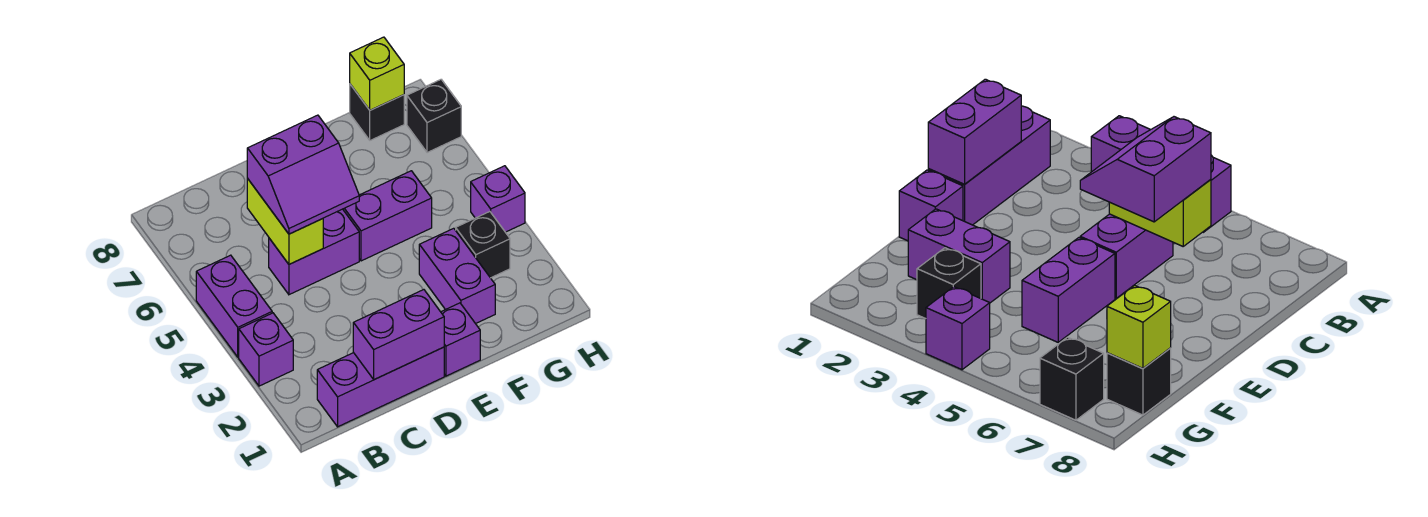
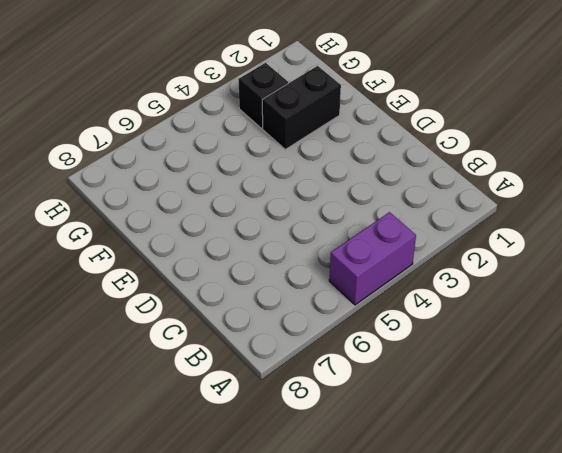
black 1x2 brick [262,66,341,149] -> purple 1x2 brick [419,228,495,324]
none -> purple 1x1 brick [239,313,293,386]
none -> purple 1x3 brick [317,347,444,427]
none -> purple 1x2 brick [269,209,359,295]

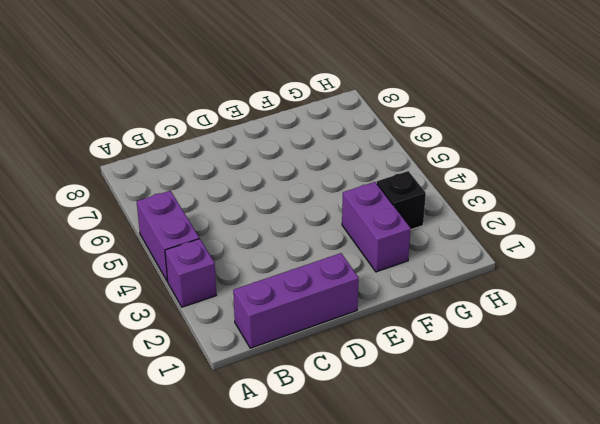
none -> purple 1x2 brick [269,209,359,295]
none -> purple 1x1 brick [441,303,480,376]
none -> purple 1x2 brick [343,171,432,261]

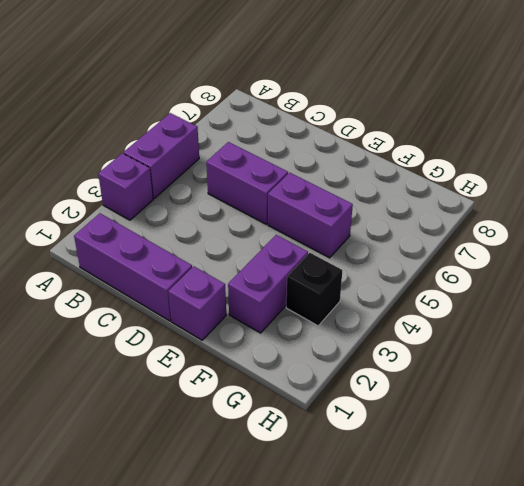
none -> black 1x1 brick [350,84,404,140]
none -> purple 1x1 brick [471,166,525,232]
none -> black 1x1 brick [407,80,461,153]

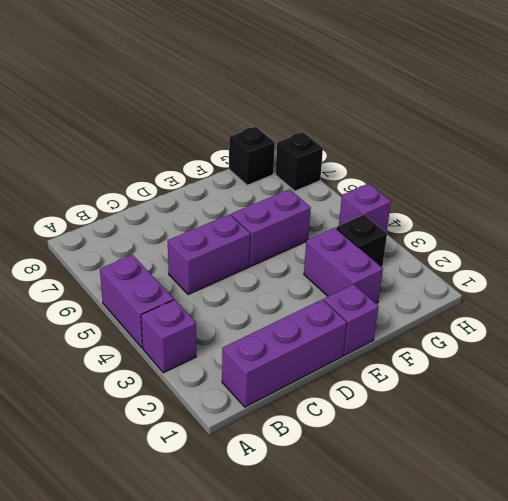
none -> purple 1x2 brick [353,290,444,380]
none -> lime 1x2 brick [247,179,323,264]
none -> lime 1x1 brick [350,37,404,110]

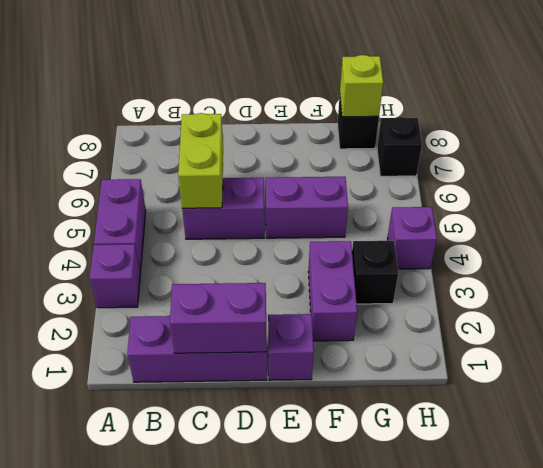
none -> purple 2x2 slope [247,115,359,234]

